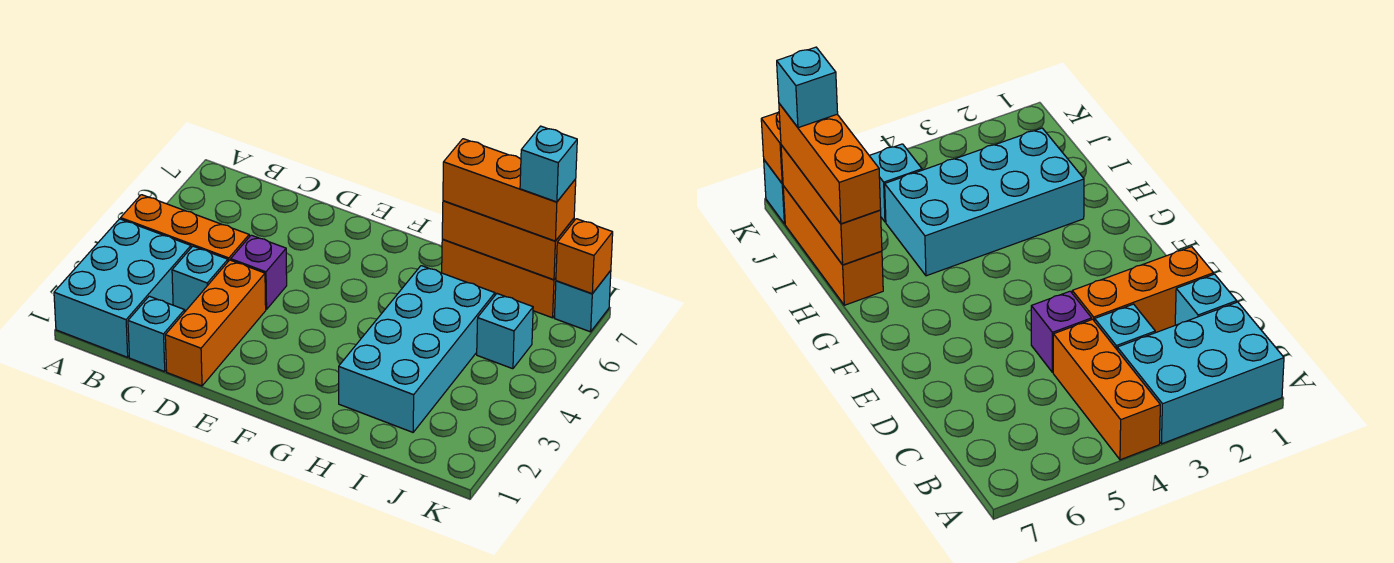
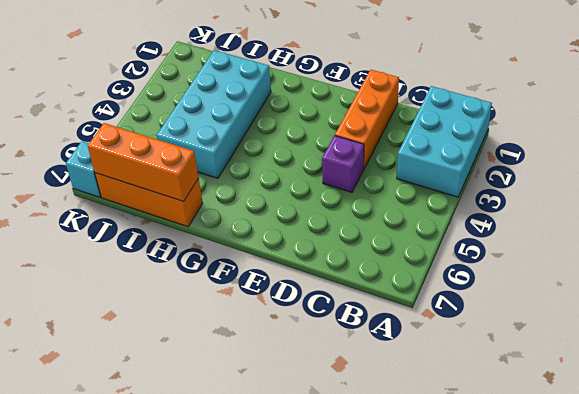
none -> orange 1x3 brick [121,195,249,261]
none -> cyan 1x1 brick [128,296,185,372]
none -> cyan 1x1 brick [172,246,228,311]

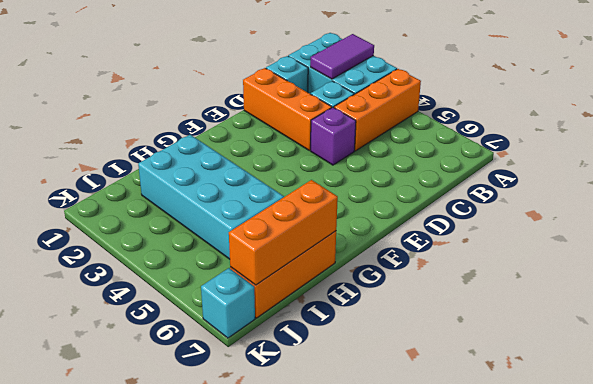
purple 1x2 tile [310,34,374,79] -> none
none -> cyan 1x1 brick [477,294,533,369]
none -> orange 1x1 brick [556,219,613,294]
none -> orange 1x3 brick [443,139,576,241]

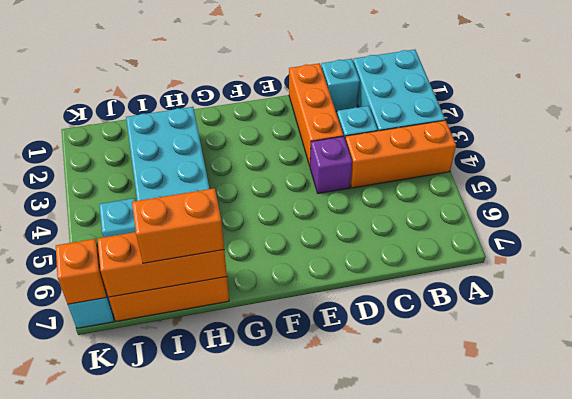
orange 1x2 brick [132,188,224,263] -> orange 1x3 brick [443,139,576,241]
none -> cyan 1x1 brick [520,126,577,202]

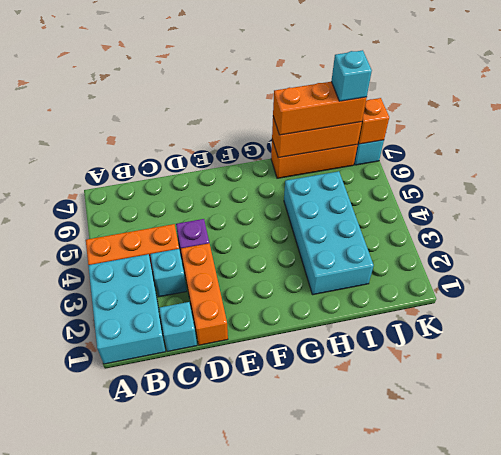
none -> cyan 1x1 brick [477,294,533,369]

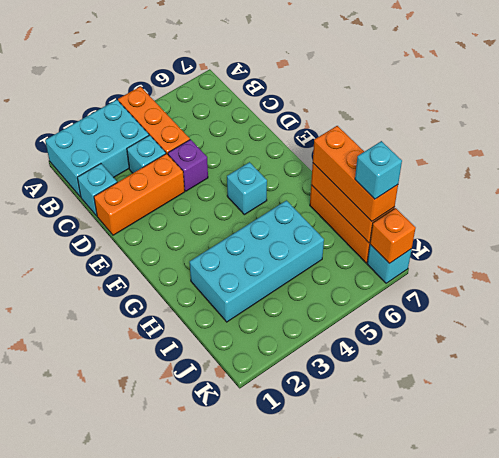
cyan 1x1 brick [227,162,267,215] -> cyan 1x1 brick moved to [477,294,533,369]

